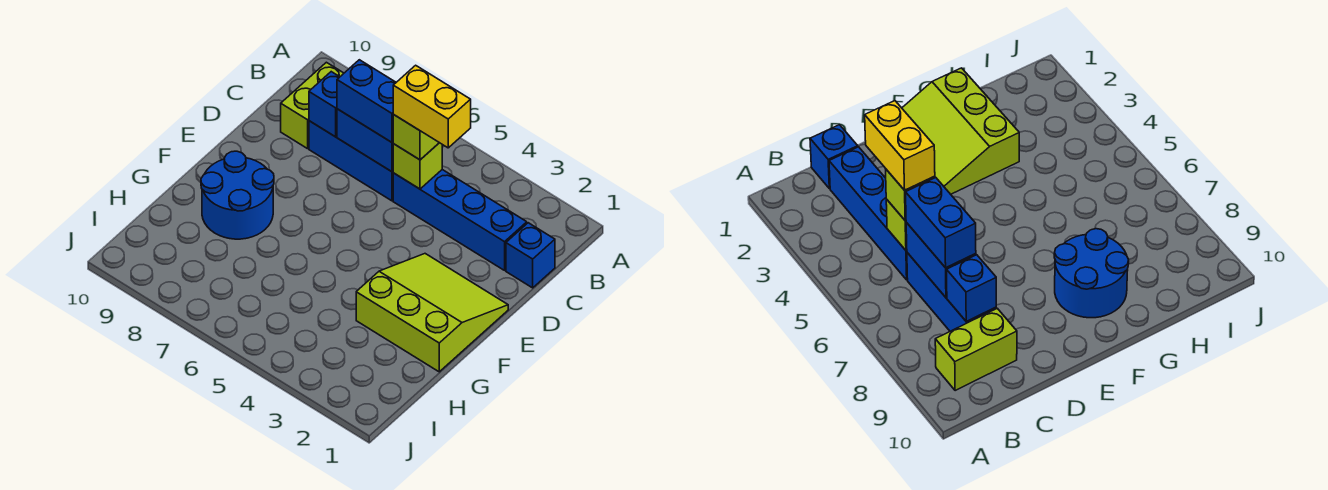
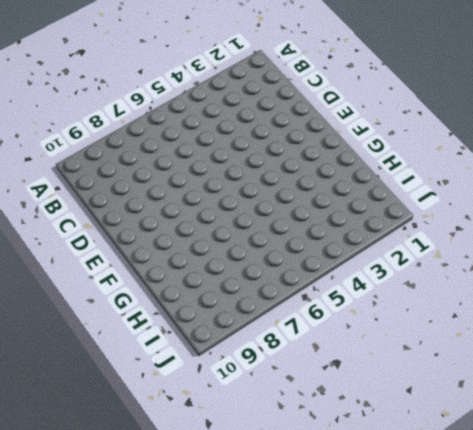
none -> lime 1x2 brick [281,62,344,149]
none -> blue 1x1 brick [506,223,555,288]
none -> blue 1x4 brick [393,170,527,270]

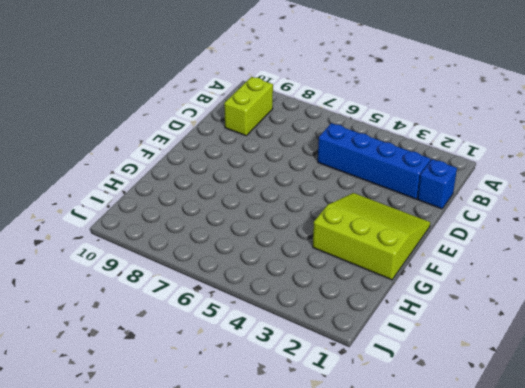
none -> blue 1x3 brick [309,121,393,201]
none -> blue 2x2 round brick [201,151,274,239]
none -> lime 1x1 brick [393,143,442,189]

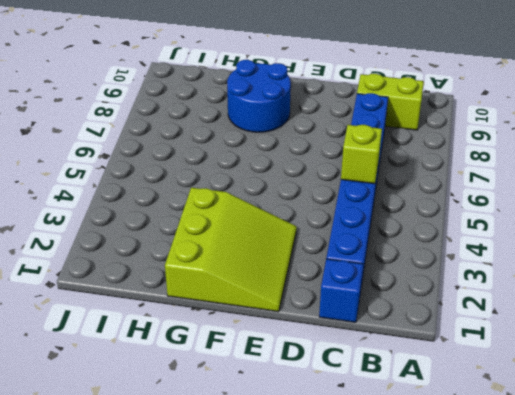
none -> blue 1x2 brick [337,109,394,172]
none -> blue 1x1 brick [309,72,339,137]
none -> lime 1x1 brick [393,115,439,160]

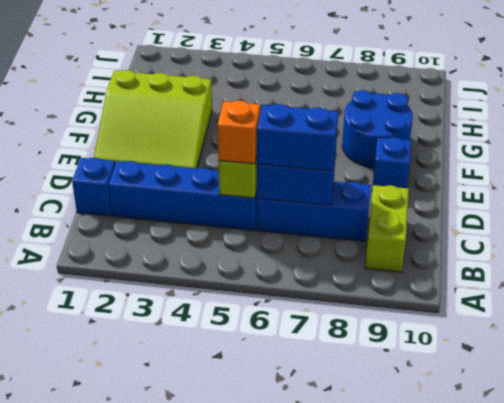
orange 1x1 brick [217,101,260,164] -> lime 1x1 brick [393,115,439,160]
blue 1x1 brick [372,137,411,189] -> blue 1x1 brick moved to [309,72,339,137]
none -> yellow 1x2 brick [393,65,471,148]

